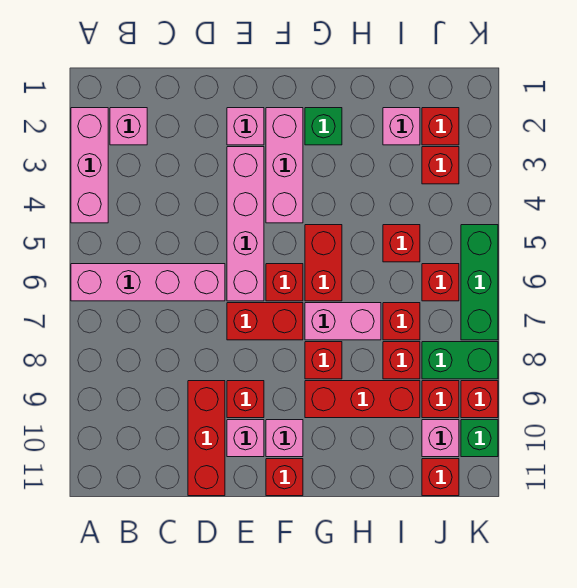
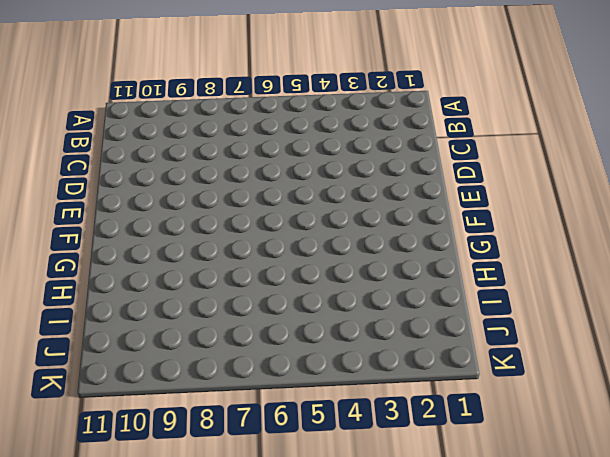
none -> pink 1x3 brick [71,108,108,223]
none -> pink 1x4 brick [71,264,225,301]
none -> pink 1x1 brick [110,108,147,145]
none -> red 1x3 brick [188,381,225,496]

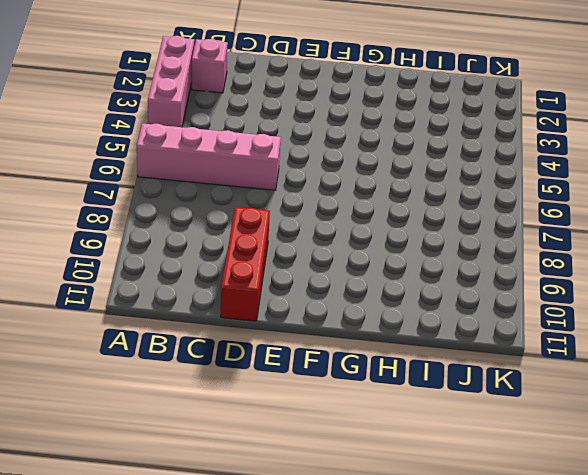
none -> pink 1x1 brick [227,108,264,145]
none -> pink 1x4 brick [227,147,264,301]
none -> red 1x2 brick [227,303,303,340]
none -> red 1x1 brick [227,381,264,418]

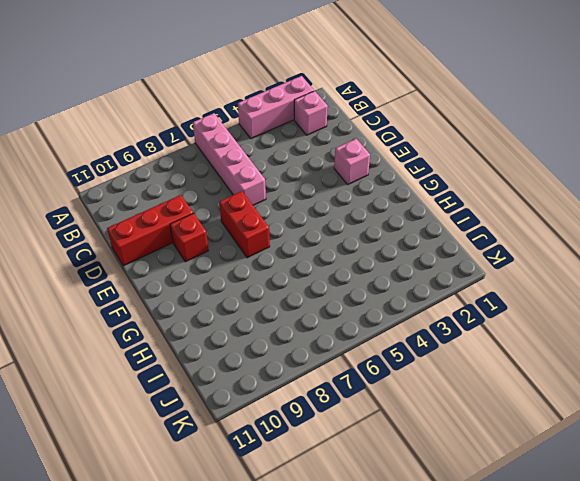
none -> pink 1x4 brick [227,147,264,301]
none -> pink 1x1 brick [227,420,264,457]
none -> pink 1x3 brick [266,108,303,223]
none -> red 1x1 brick [266,264,303,301]

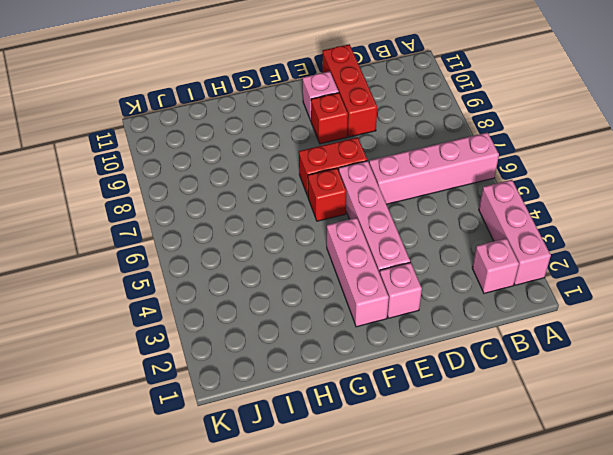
none -> pink 1x1 brick [266,420,303,457]
none -> red 1x1 brick [266,459,303,496]
none -> green 1x1 brick [305,108,342,145]
none -> red 1x2 brick [305,225,342,301]

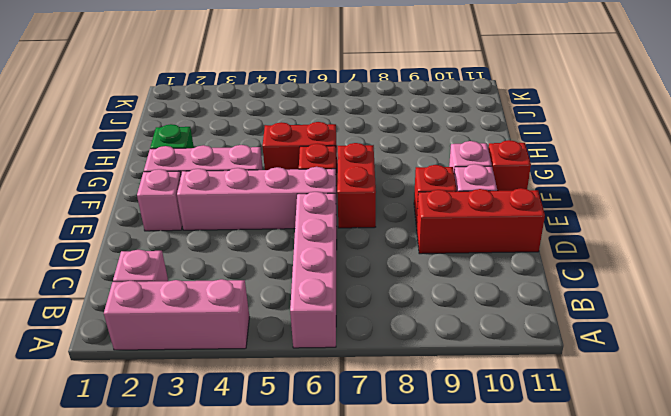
none -> pink 1x2 brick [305,303,381,340]
none -> red 1x1 brick [305,342,342,379]
none -> red 1x3 brick [305,381,420,418]
none -> pink 1x1 brick [383,108,420,145]

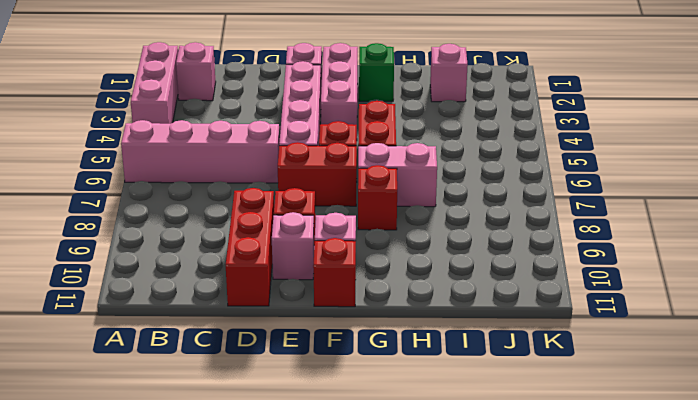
none -> red 1x3 brick [305,381,420,418]
none -> red 1x1 brick [383,225,420,262]
none -> red 1x1 brick [383,303,420,340]
none -> red 1x1 brick [383,342,420,379]

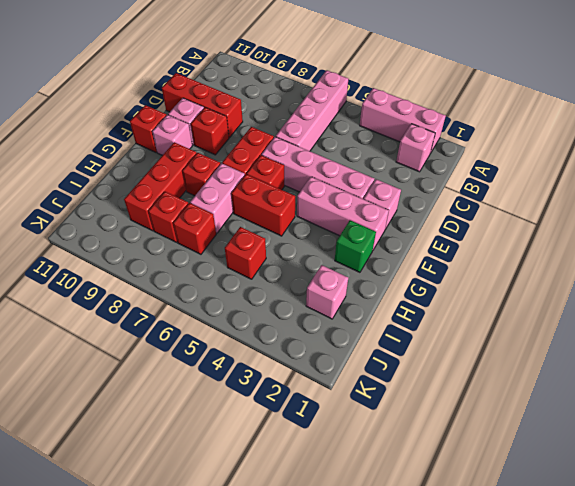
none -> red 1x1 brick [422,108,459,145]
none -> red 1x1 brick [422,147,459,184]
none -> red 1x1 brick [422,264,459,301]
none -> green 1x2 brick [422,342,498,379]

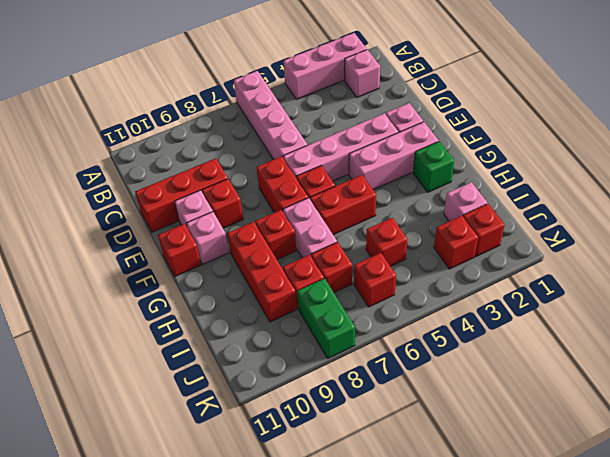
none -> red 1x1 brick [422,381,459,418]
none -> pink 1x1 brick [422,420,459,457]
none -> red 1x1 brick [422,459,459,496]
none -> green 1x3 brick [461,225,498,340]

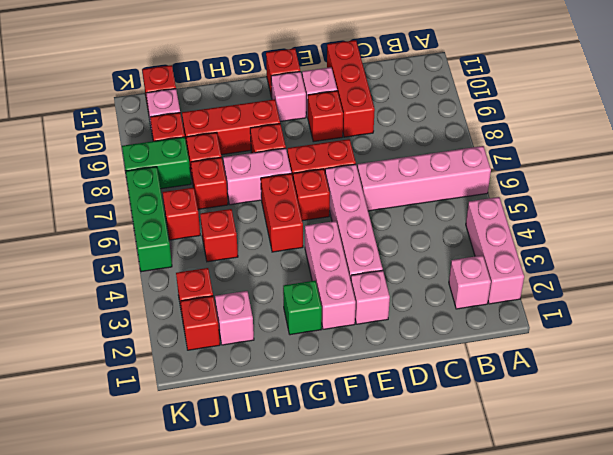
none -> red 1x1 brick [461,381,498,418]
none -> green 1x1 brick [461,420,498,457]

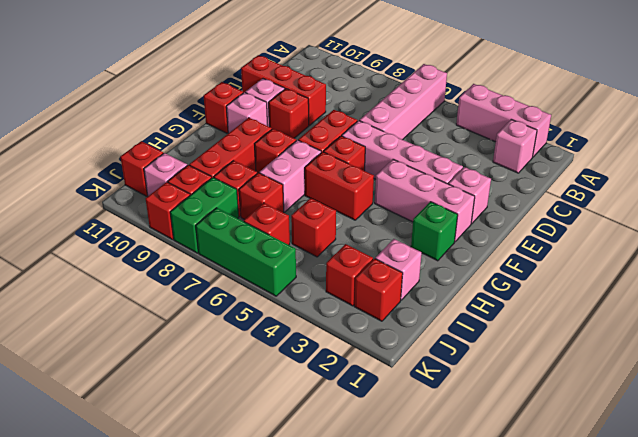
none -> green 1x1 brick [461,420,498,457]

